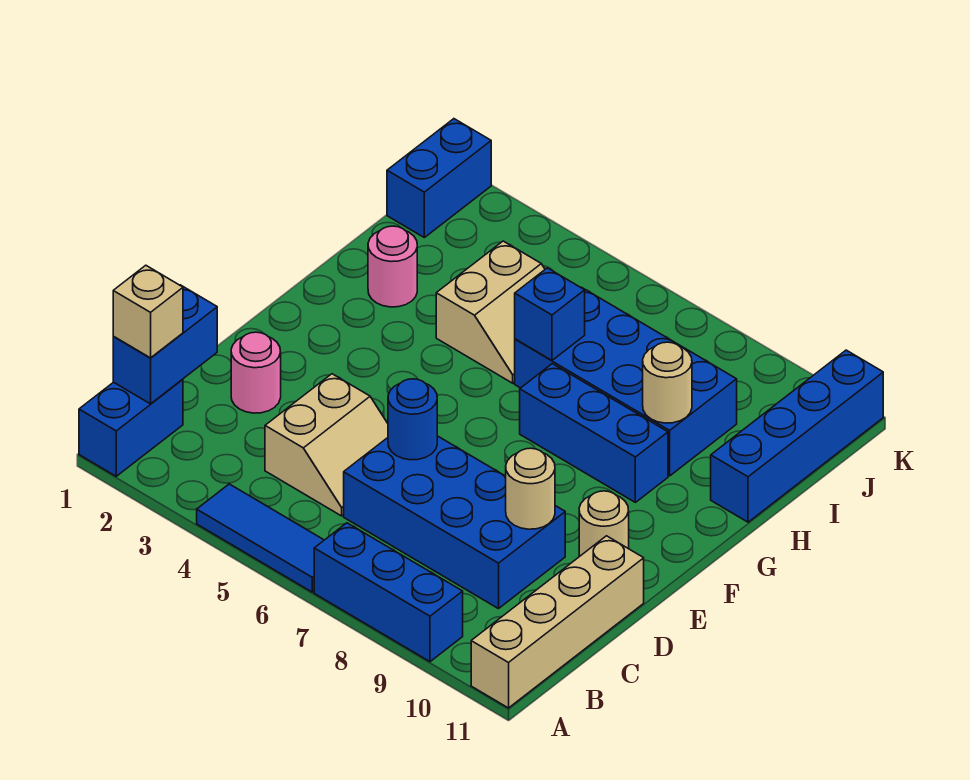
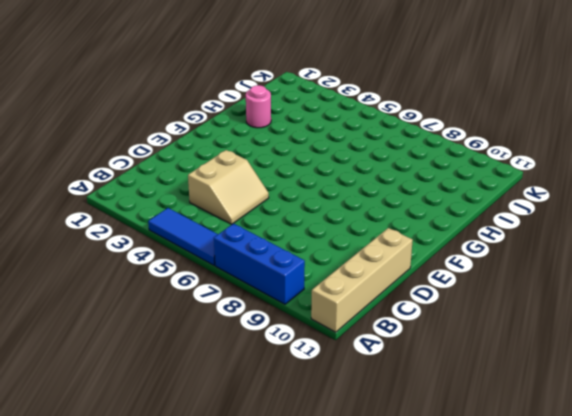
none -> blue 1x2 brick [79,379,183,476]
none -> blue 2x4 brick [344,436,565,609]
none -> pink 1x1 round brick [231,332,281,413]

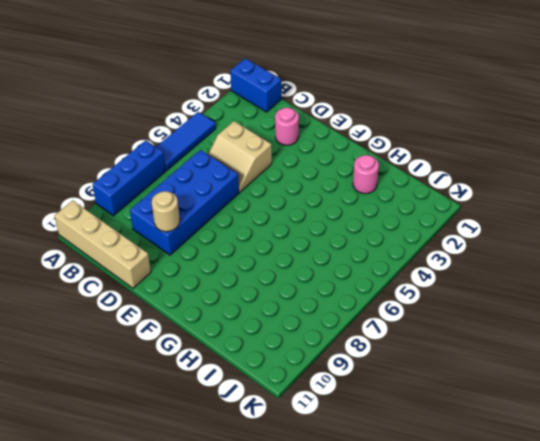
none -> tan 1x1 round brick [579,491,629,557]
none -> blue 1x3 brick [520,364,668,502]
none -> tan 2x2 slope [436,241,545,383]

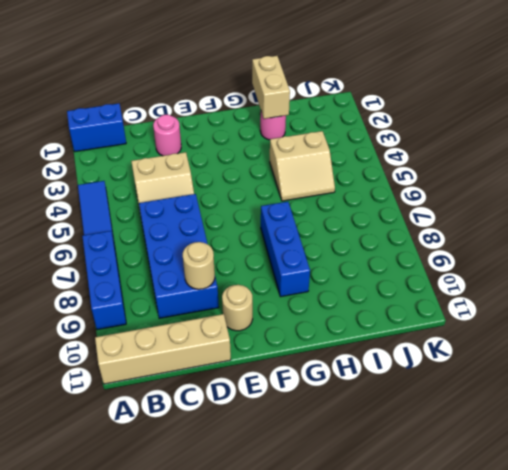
tan 1x2 brick [252,56,290,119] -> none
none -> blue 2x4 brick [515,287,737,476]
none -> blue 1x4 brick [711,350,883,522]
none -> blue 1x2 brick [387,119,491,237]

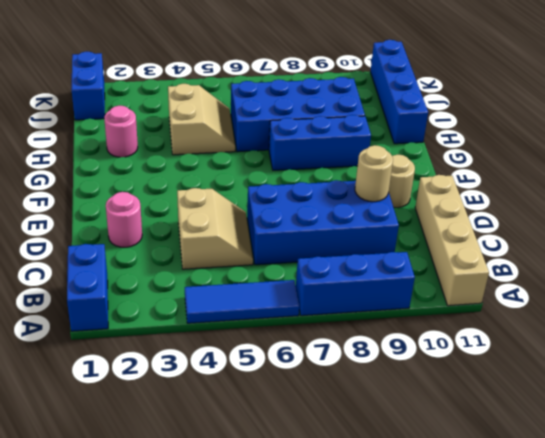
none -> blue 1x2 brick [113,285,217,404]
none -> blue 1x1 round brick [388,379,437,460]
none -> blue 1x1 brick [515,268,585,360]

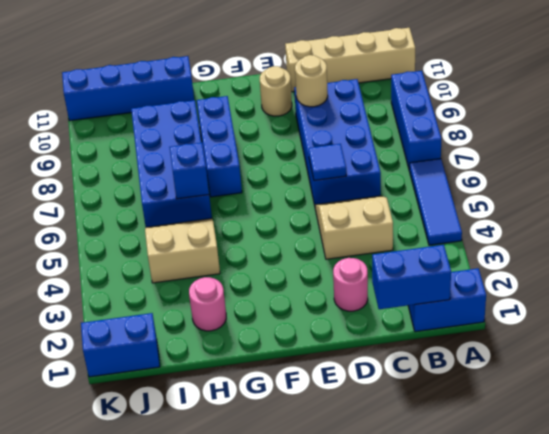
blue 1x1 tile [309,144,346,181] -> blue 1x1 round brick [388,379,437,460]
none -> tan 1x1 round brick [643,342,692,423]
none -> tan 1x1 brick [113,265,183,358]

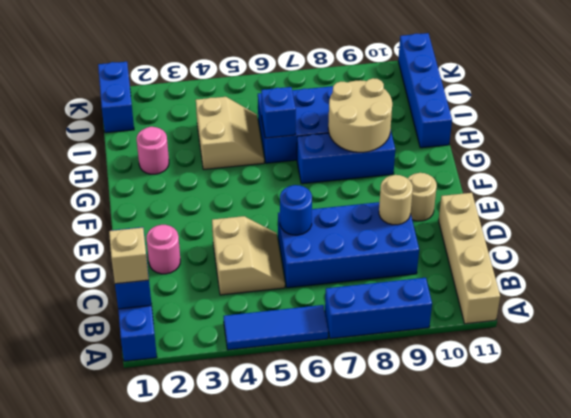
tan 2x2 round brick [328,78,392,152] -> tan 1x1 round brick [643,342,692,423]

